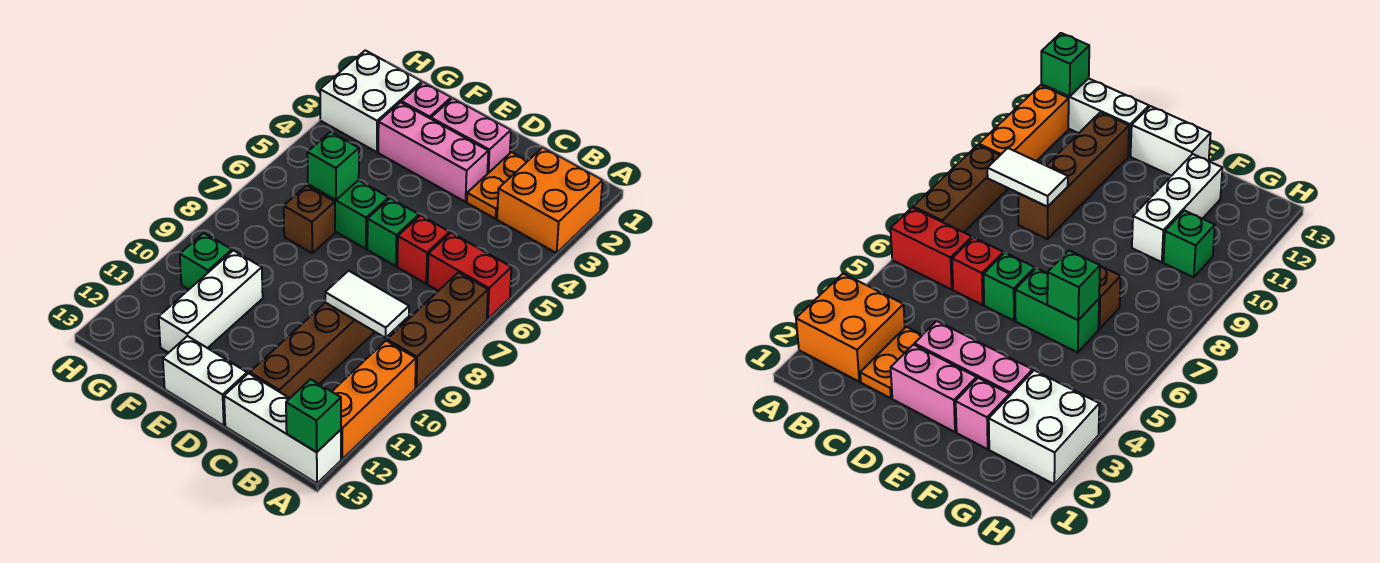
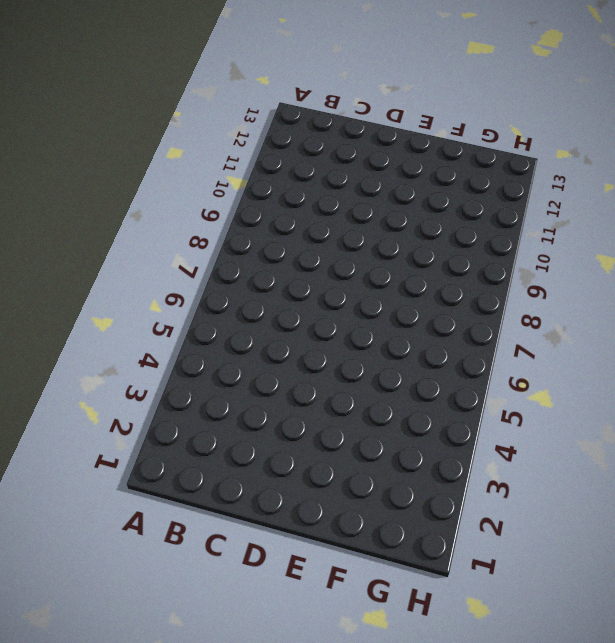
none -> orange 2x2 brick [497,147,603,253]
none -> red 1x2 brick [428,233,511,319]
none -> brown 1x3 brick [387,272,488,388]

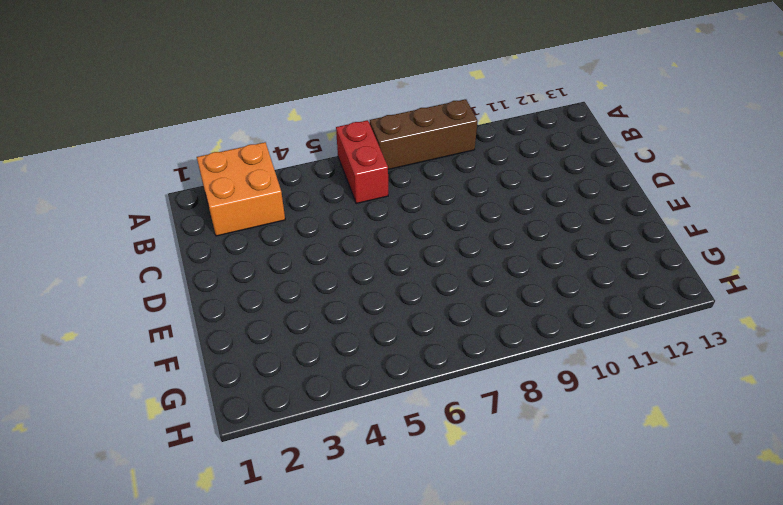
none -> orange 1x3 brick [332,341,416,459]
none -> white 1x3 brick [224,373,341,483]
none -> orange 1x2 plate [467,152,527,219]

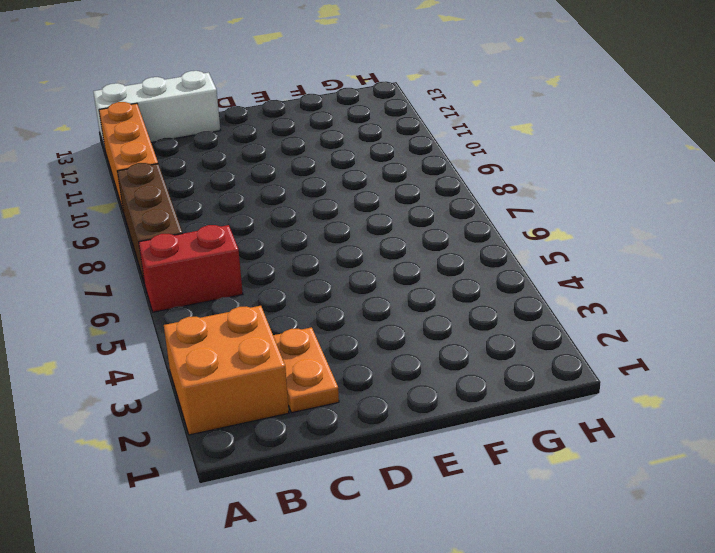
none -> red 1x1 brick [397,215,450,284]
none -> brown 1x4 brick [250,303,375,398]
none -> pink 1x2 brick [431,98,511,174]

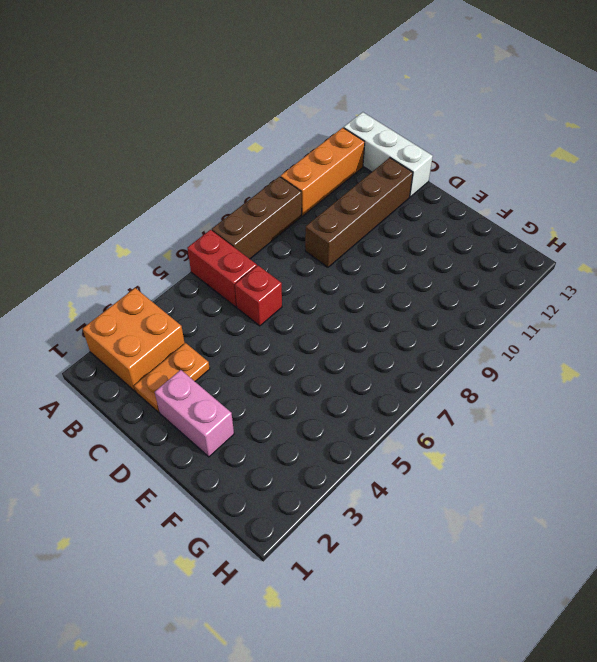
none -> pink 1x3 brick [378,102,488,202]
none -> green 1x1 brick [367,198,419,266]
none -> white 1x2 brick [163,336,247,426]

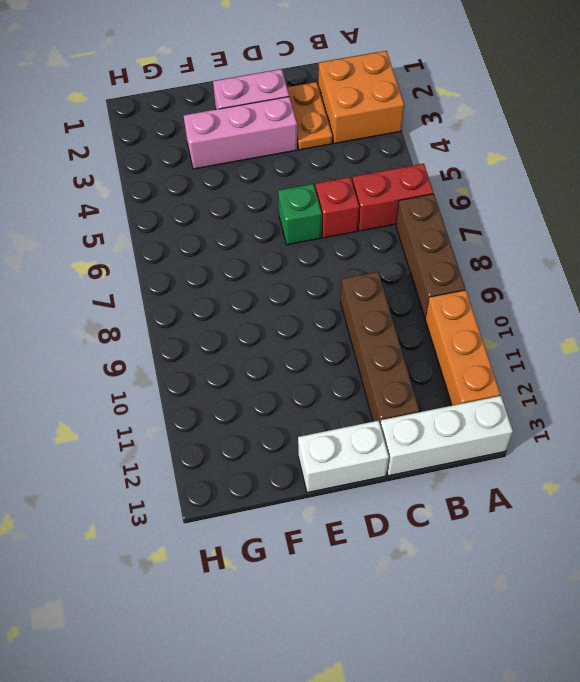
none -> green 1x2 brick [308,180,389,249]
none -> pink 1x1 brick [402,82,451,119]
none -> brown 1x1 brick [284,185,335,253]

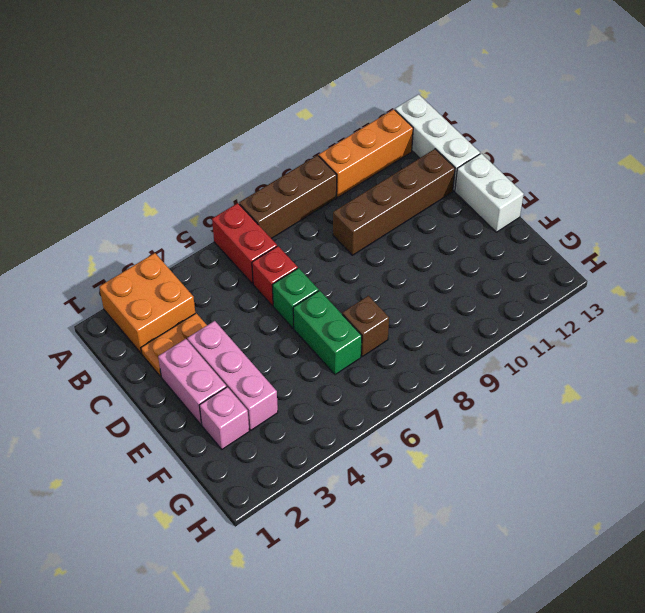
none -> white 1x3 brick [159,250,263,353]
none -> white 2x2 brick [320,50,422,152]
none -> green 1x1 brick [180,233,232,289]

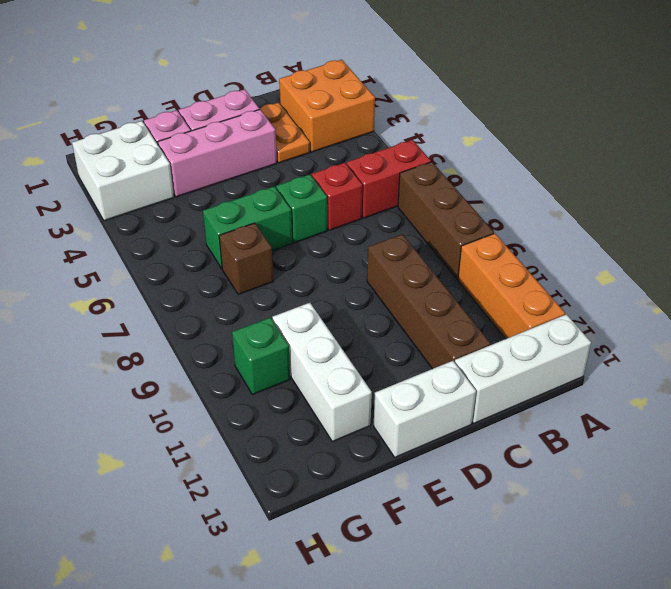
none -> green 1x1 brick [286,379,341,452]
none -> white 1x2 tile [325,271,409,338]
none -> green 1x1 brick [307,132,359,200]

